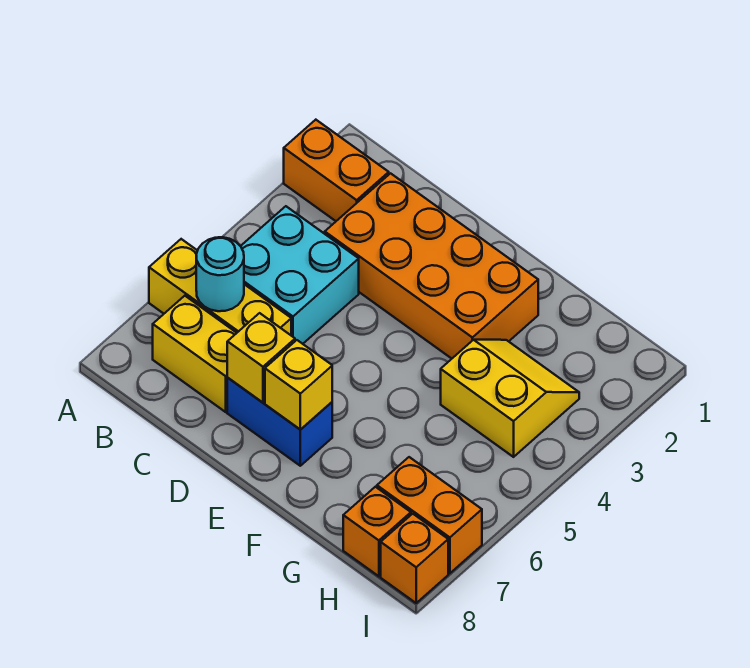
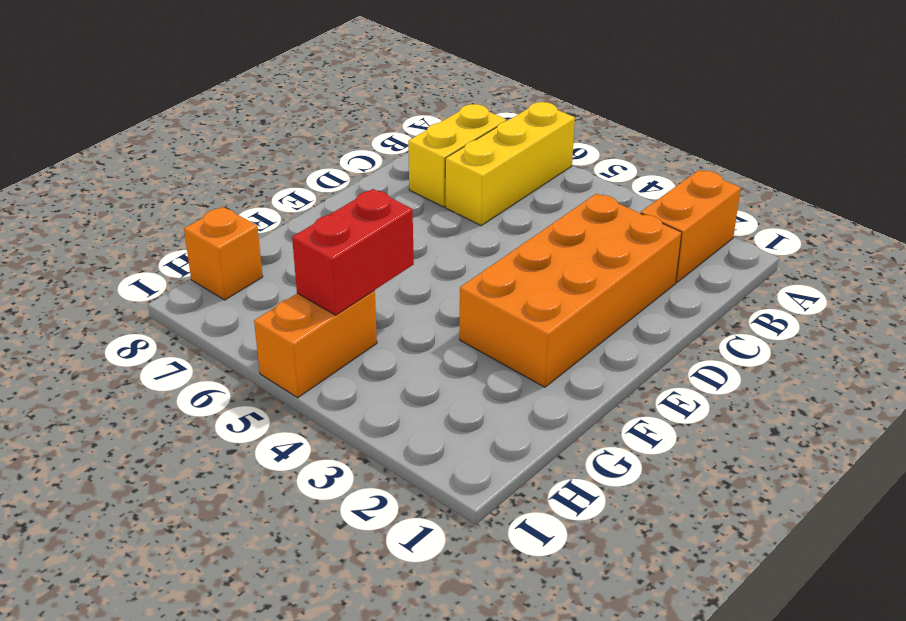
red 1x2 brick [292,189,414,315] -> none
orange 1x2 brick [254,291,377,398] -> orange 1x2 brick moved to [377,457,482,573]
none -> cyan 2x2 brick [241,206,359,344]
none -> blue 1x2 brick [227,378,332,466]
none -> yellow 2x2 slope [441,340,579,457]

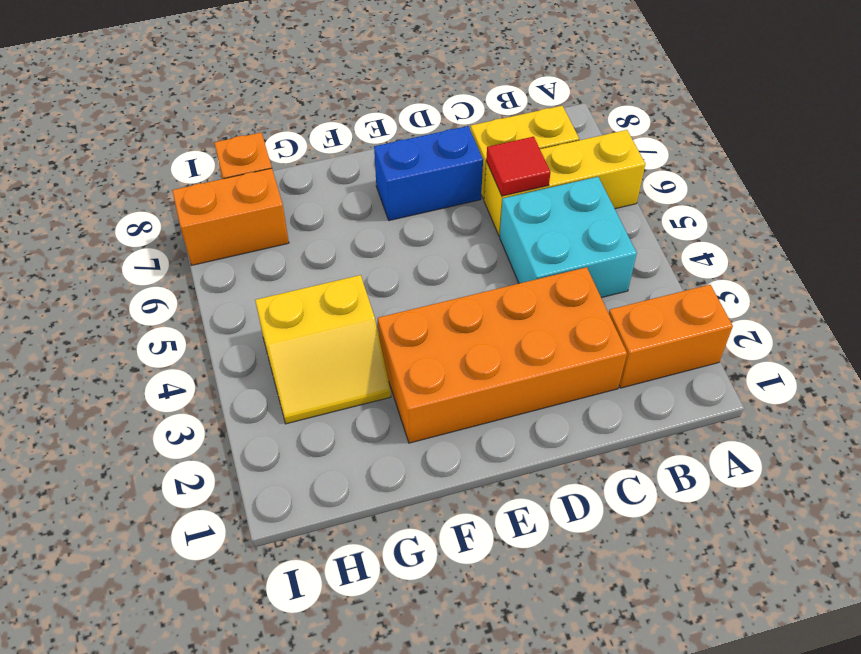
red 1x1 tile [486,137,551,196] -> none
none -> orange 1x1 brick [381,514,448,603]
none -> cyan 1x1 round brick [196,237,244,311]
none -> yellow 1x1 brick [227,313,295,403]

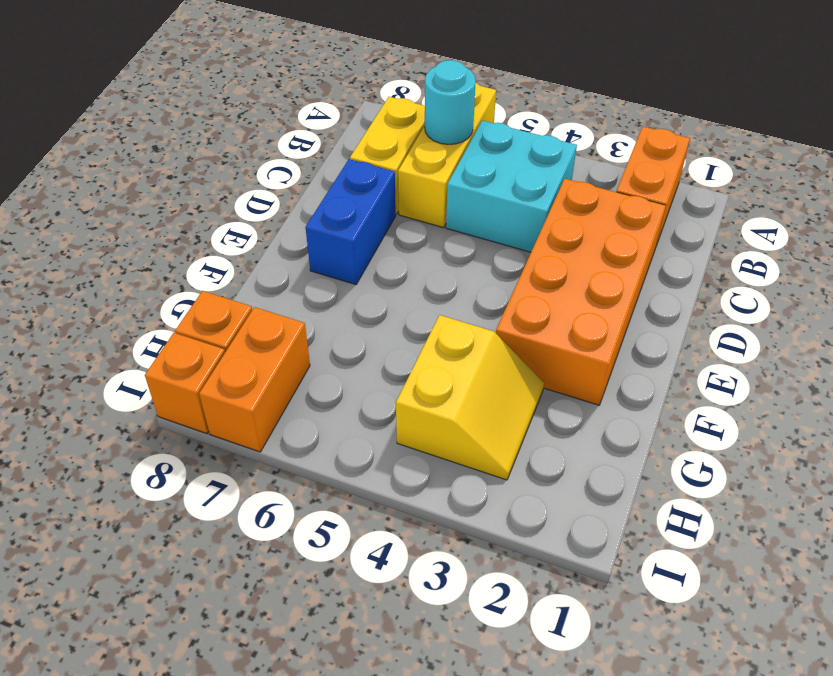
none -> yellow 1x1 brick [227,313,295,403]
none -> yellow 1x1 brick [265,340,332,430]

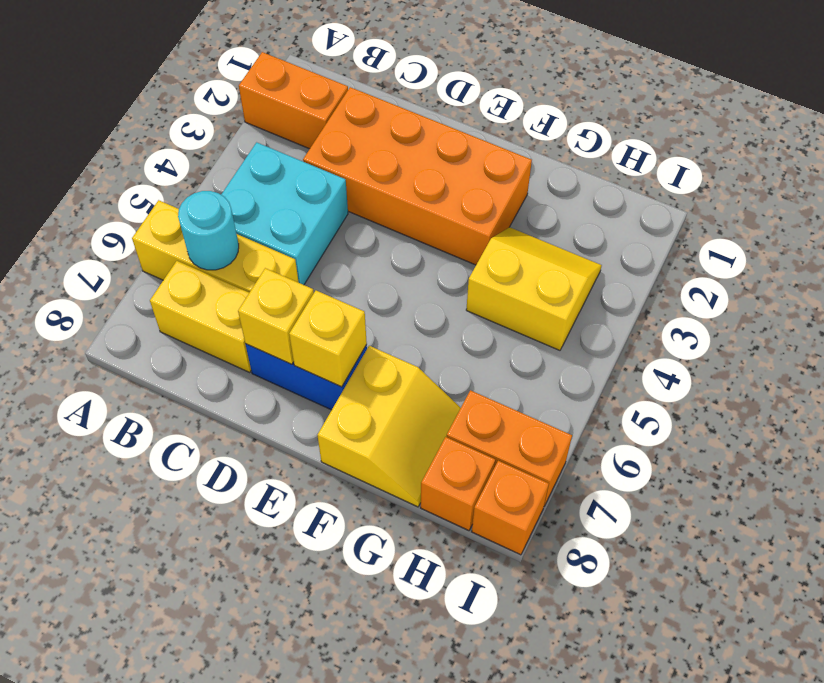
yellow 2x2 slope [317,346,460,507] -> none

